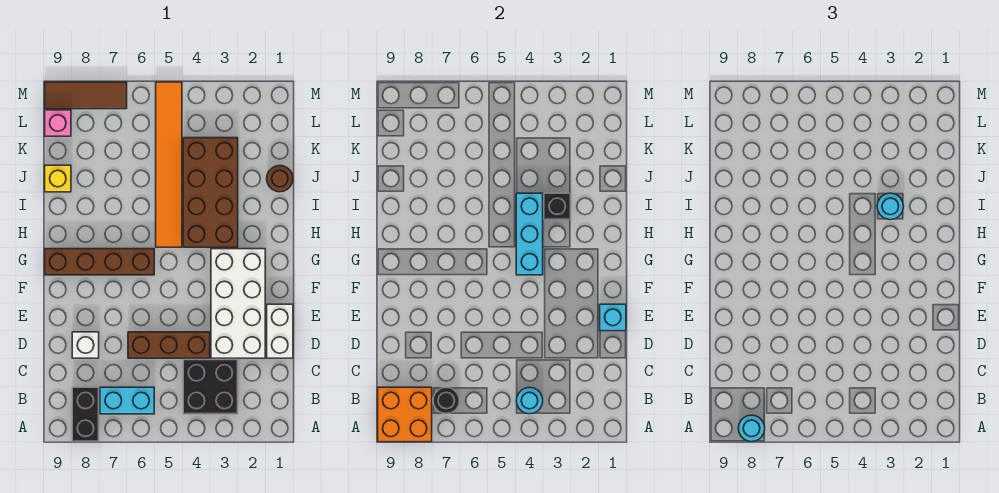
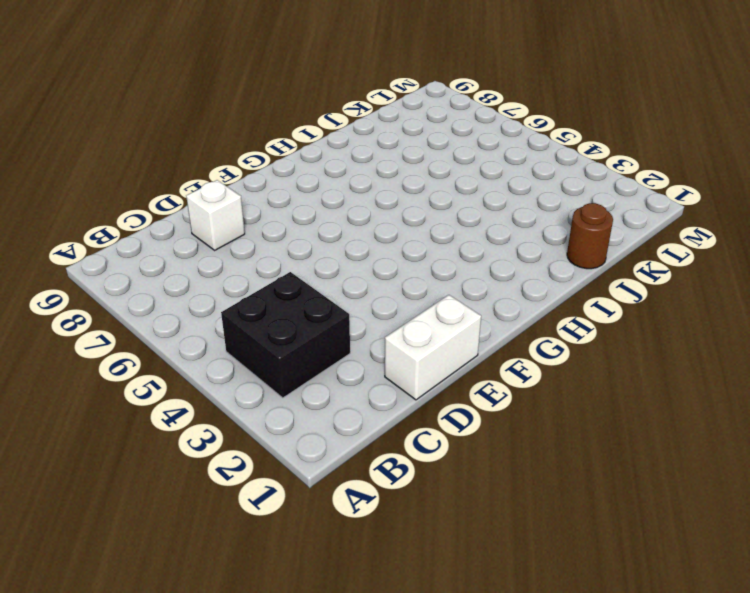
none -> black 1x2 brick [72,387,99,442]
none -> cyan 1x2 brick [100,387,154,414]
none -> white 2x4 brick [211,249,265,358]

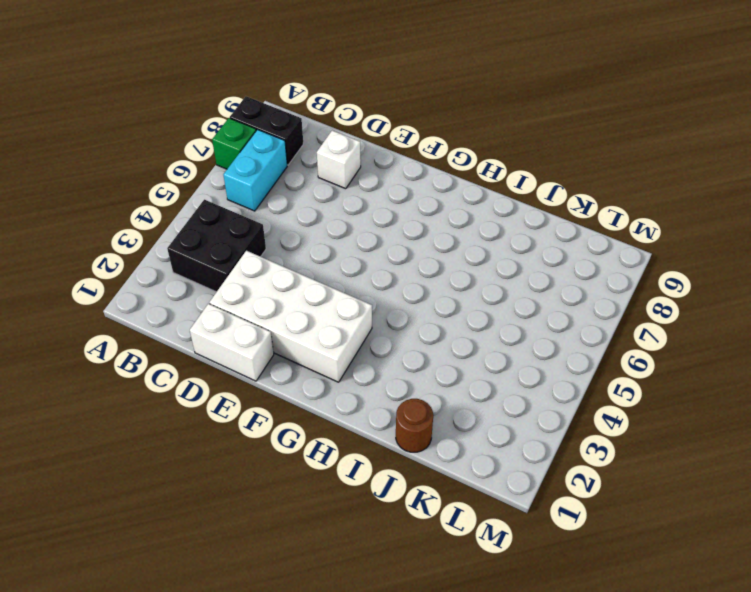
green 1x1 brick [212,118,256,169] -> none
none -> brown 1x3 brick [128,332,210,358]
none -> brown 1x4 brick [45,249,154,275]
none -> brown 2x4 brick [183,138,238,247]

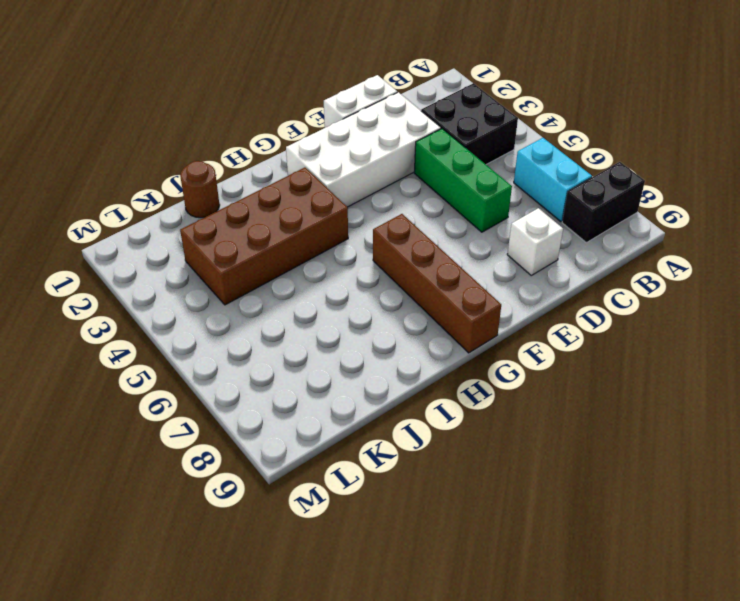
green 1x3 brick [414,129,512,232] -> brown 1x3 brick [128,332,210,358]
none -> orange 1x6 tile [156,82,182,247]
none -> yellow 1x1 brick [45,165,71,192]
none -> pink 1x1 brick [45,110,71,136]

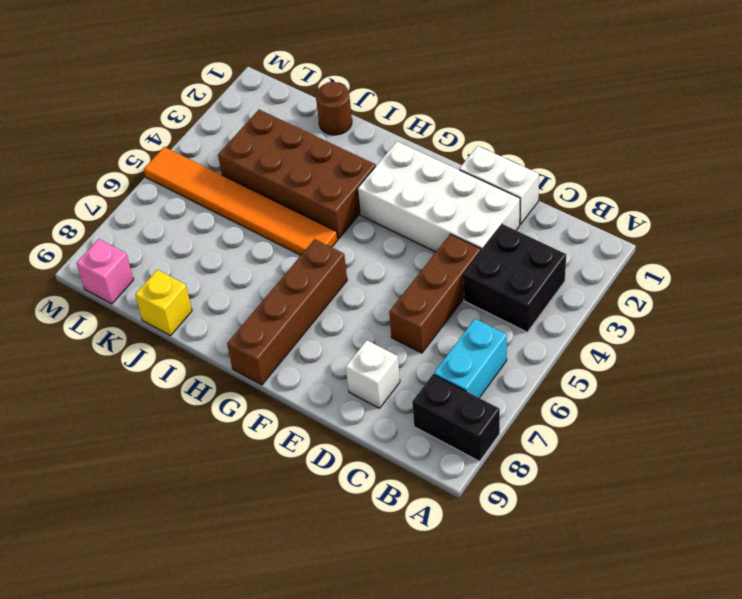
none -> brown 1x3 tile [45,82,127,109]
none -> orange 2x2 brick [378,387,432,442]
none -> cyan 1x1 round brick [516,387,543,414]

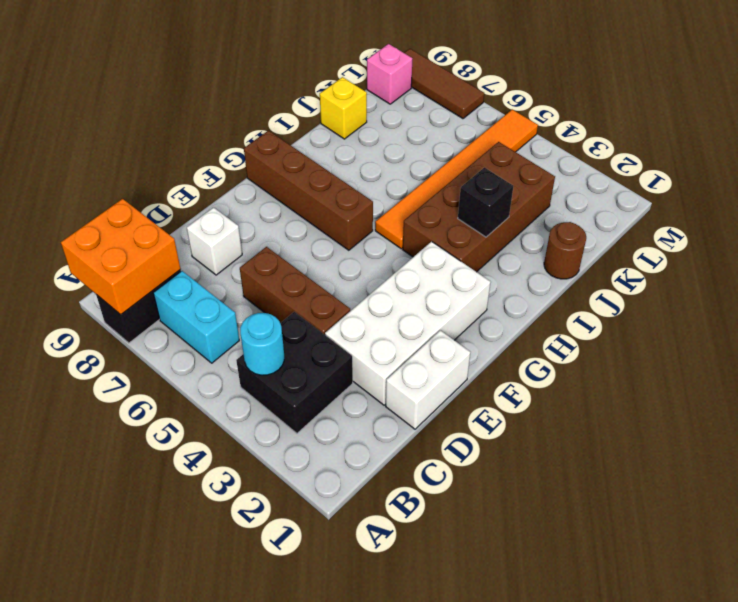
none -> black 1x1 round brick [433,387,460,414]
none -> cyan 1x1 brick [600,304,626,331]
none -> cyan 1x3 brick [516,193,543,275]

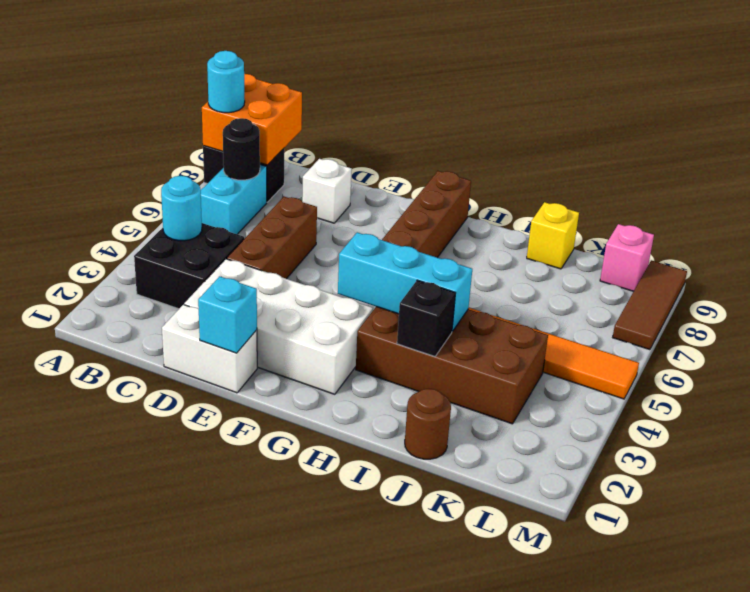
none -> cyan 1x1 round brick [877,193,904,220]

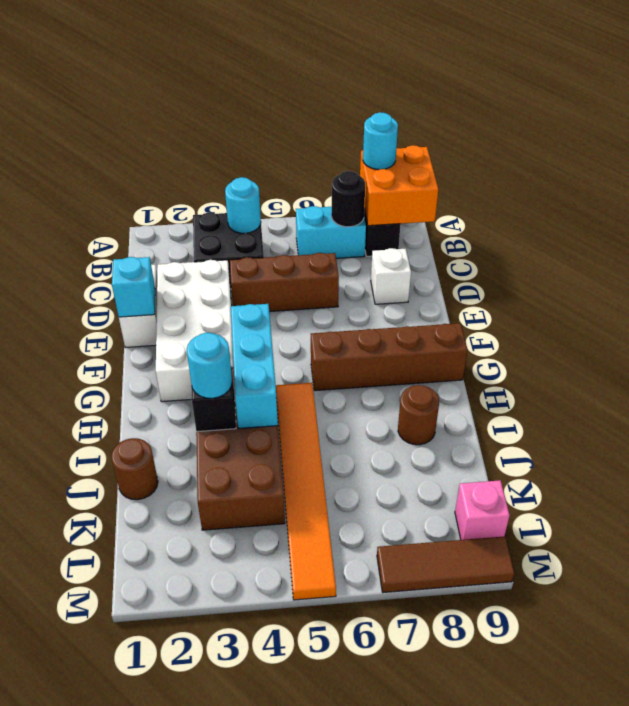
brown 1x1 round brick [398,385,439,445] -> none
none -> yellow 1x1 brick [45,165,71,192]

